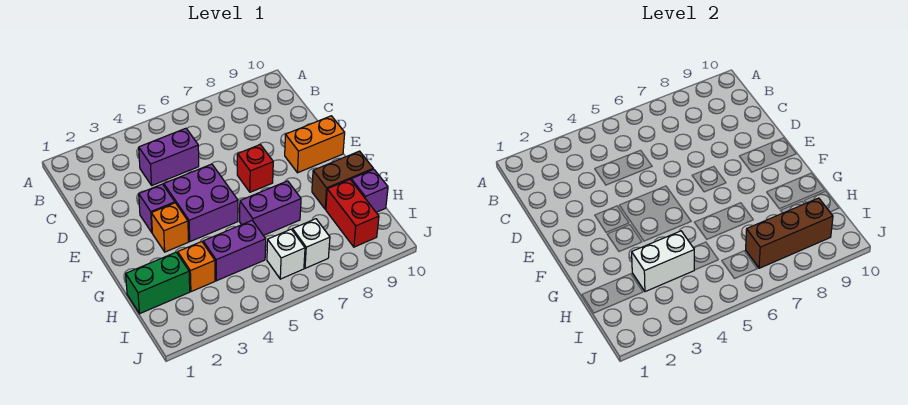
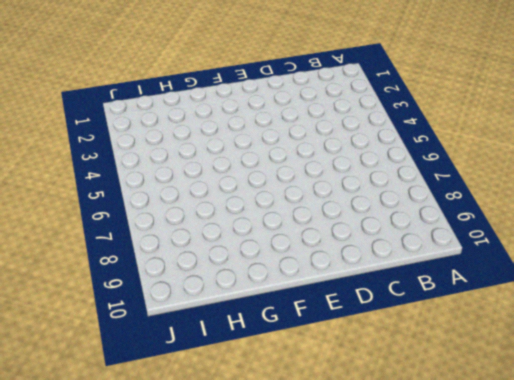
none -> purple 1x2 brick [139,128,199,185]
none -> purple 1x1 brick [139,184,175,232]
none -> purple 2x2 brick [164,164,238,241]

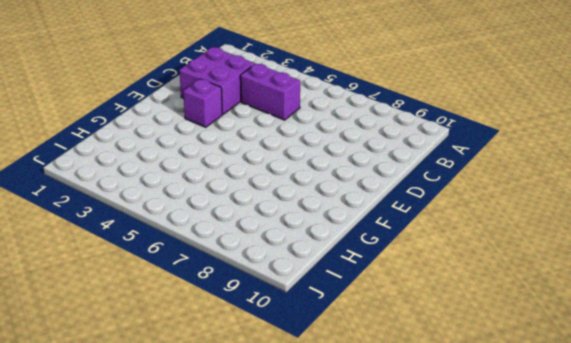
purple 2x2 brick [179,47,255,114] -> purple 2x2 brick moved to [164,164,238,241]
none -> red 1x1 brick [237,145,273,192]
none -> orange 1x2 brick [285,116,345,173]
none -> orange 1x1 brick [151,203,189,252]

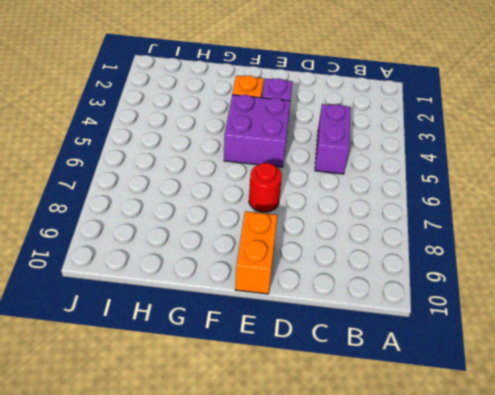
red 1x1 round brick [249,163,282,212] -> red 1x1 brick [237,145,273,192]
none -> purple 1x2 brick [240,181,301,236]
none -> brown 1x2 brick [312,151,373,209]
none -> green 1x2 brick [126,252,190,314]

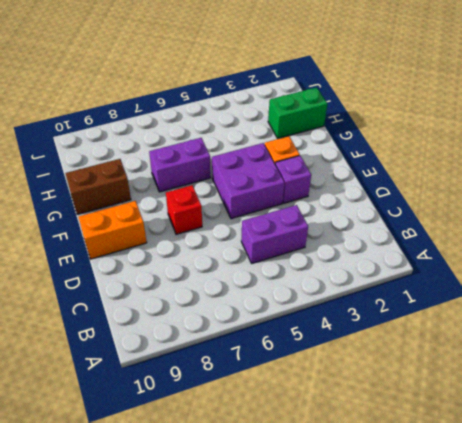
none -> orange 1x1 brick [178,242,215,292]
none -> purple 1x2 brick [203,221,266,281]
none -> red 1x2 brick [326,180,379,247]

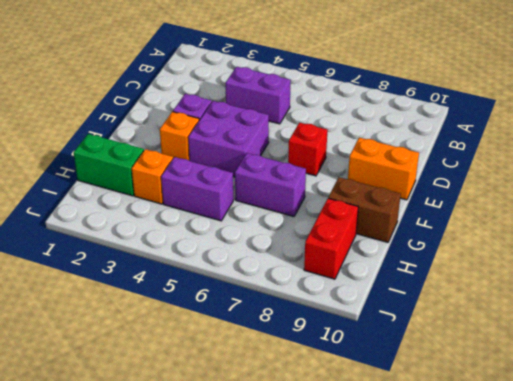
none -> purple 1x1 brick [351,169,388,212]
none -> white 1x1 brick [267,229,305,279]
none -> white 1x1 brick [292,219,330,268]

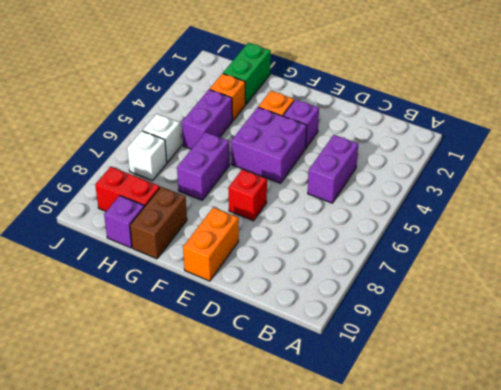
none -> white 1x2 brick [632,231,694,292]
none -> brown 1x3 brick [746,198,833,268]

